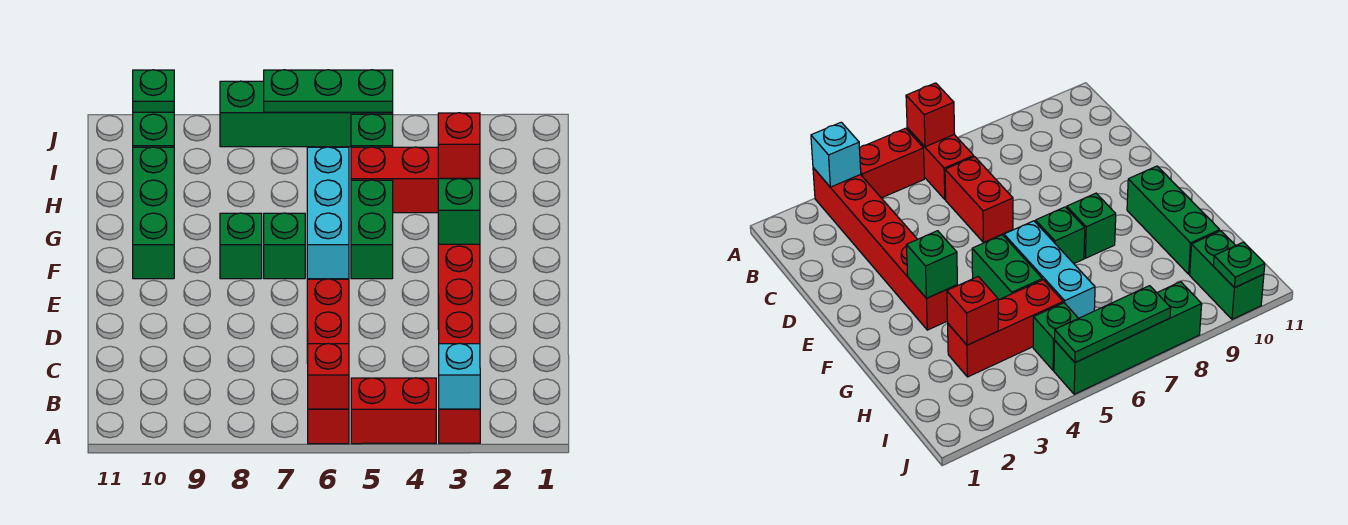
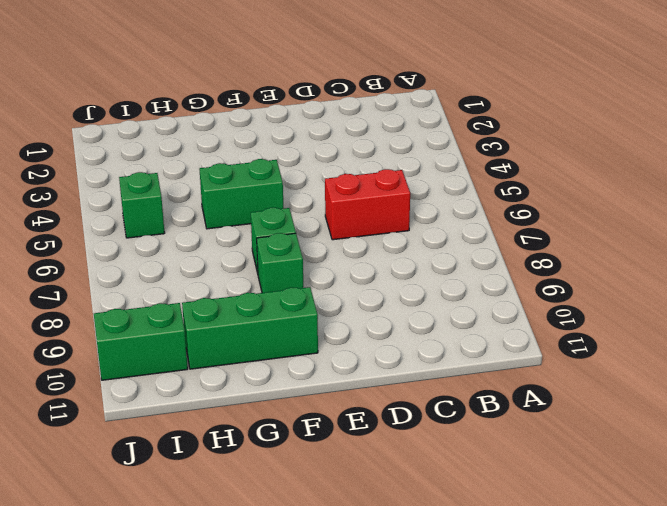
none -> red 1x6 brick [438,244,480,443]
none -> red 1x2 brick [351,378,436,444]
none -> red 1x2 brick [308,409,349,444]

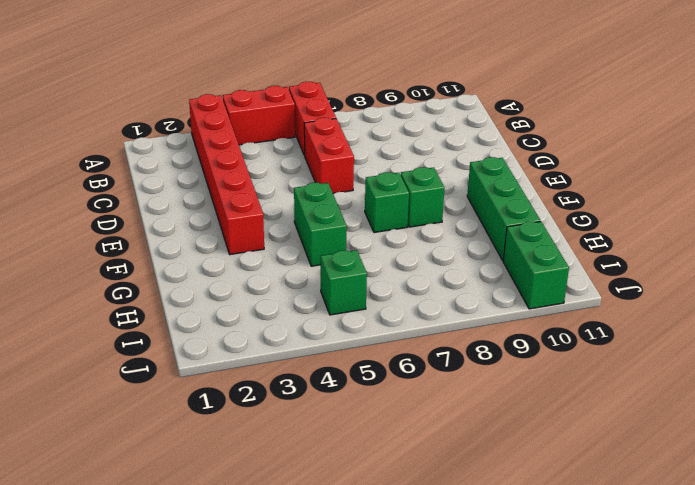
none -> cyan 1x3 brick [307,147,349,279]
none -> red 1x3 brick [351,147,480,213]
none -> green 1x4 brick [220,81,393,147]

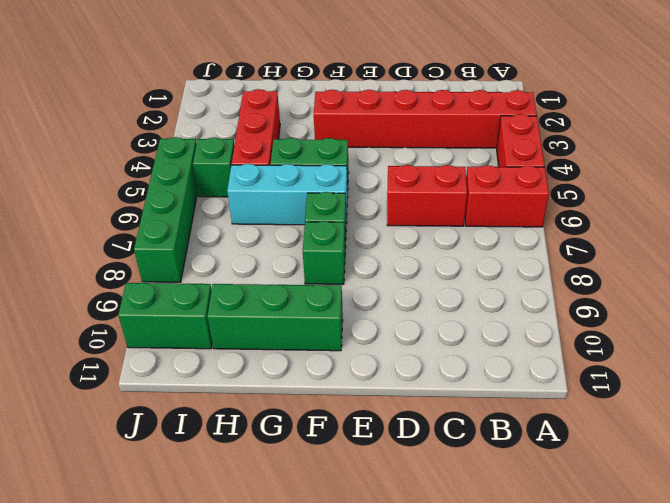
none -> cyan 1x1 brick [439,343,480,409]
none -> red 1x1 brick [308,343,349,409]
none -> green 1x1 brick [438,179,480,244]

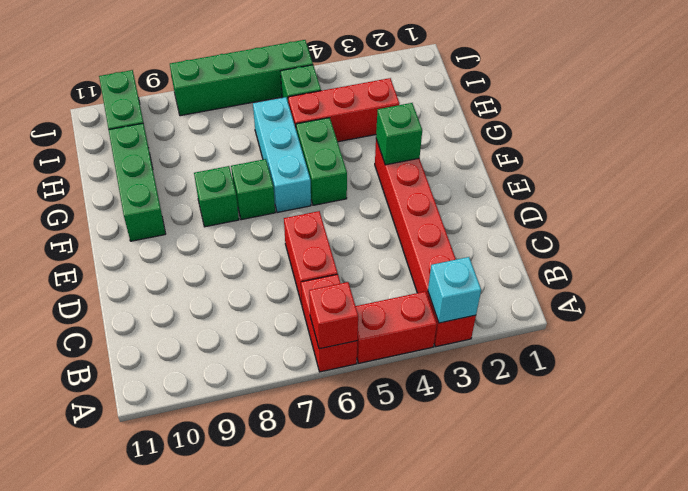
none -> red 1x1 brick [438,113,480,178]
none -> green 1x3 plate [264,70,393,112]
none -> green 1x1 plate [133,70,174,112]

